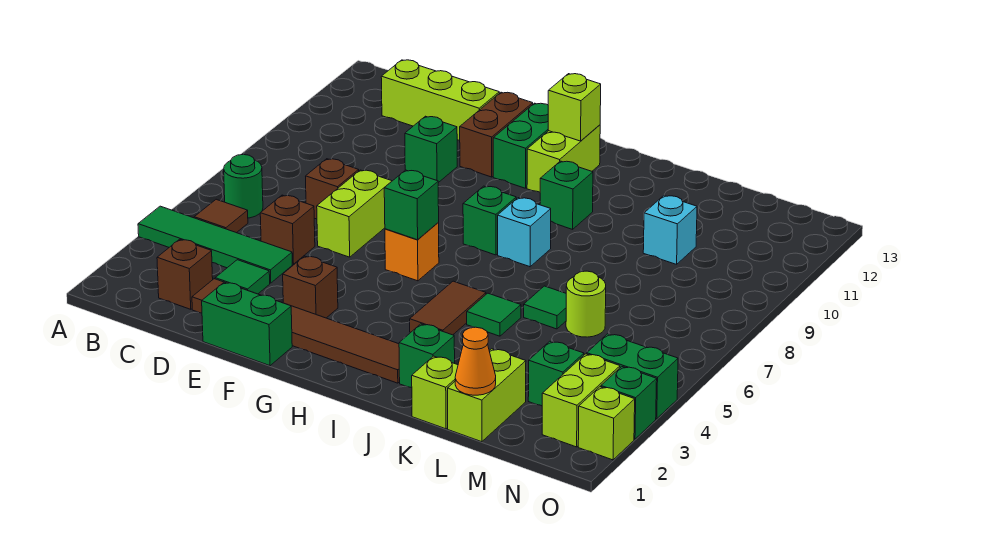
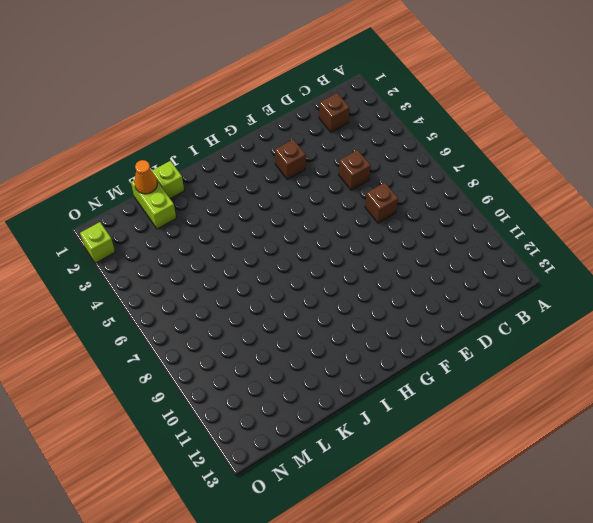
none -> green 1x4 tile [138,206,292,283]
none -> brown 1x1 tile [194,199,248,233]
none -> green 1x1 round brick [224,154,263,218]
none -> lime 1x3 brick [381,60,499,141]

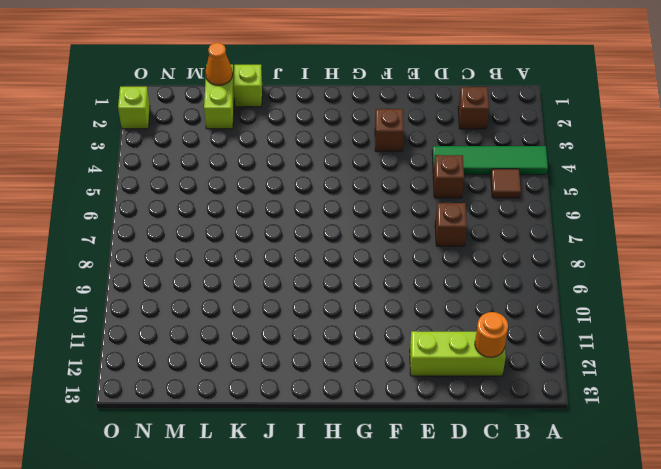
orange 1x1 round brick [475,312,508,357] -> none
none -> green 1x1 round brick [224,154,263,218]
none -> brown 1x6 tile [192,279,400,383]
none -> green 1x1 tile [215,260,270,294]
none -> green 1x2 brick [202,282,292,366]

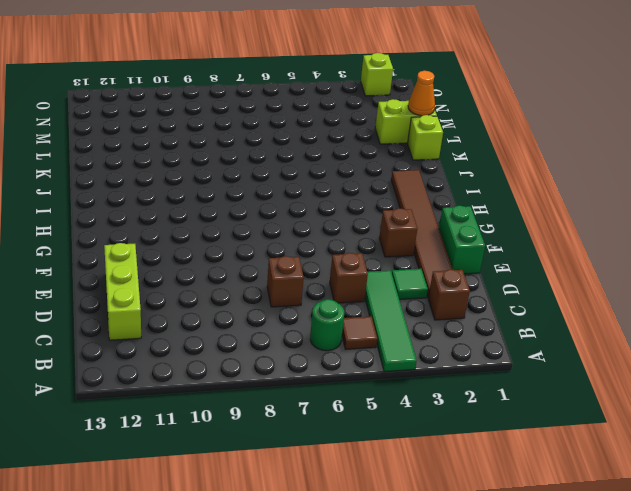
none -> lime 1x2 brick [317,170,392,257]
none -> green 1x1 brick [405,116,457,183]
none -> brown 1x2 brick [460,92,533,177]
none -> orange 1x1 brick [385,223,439,281]

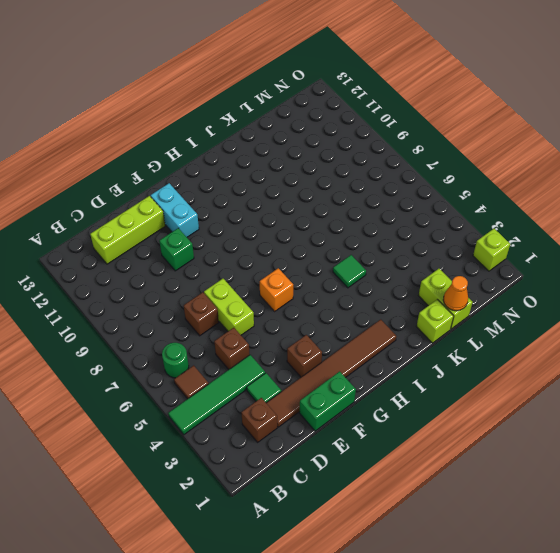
cyan 1x2 brick [151,183,199,237] -> brown 1x2 brick [460,92,533,177]
none -> green 1x2 brick [493,103,548,188]
none -> green 1x1 brick [463,186,516,255]
none -> lime 1x2 brick [527,125,600,192]
none -> brown 1x2 tile [410,281,486,335]

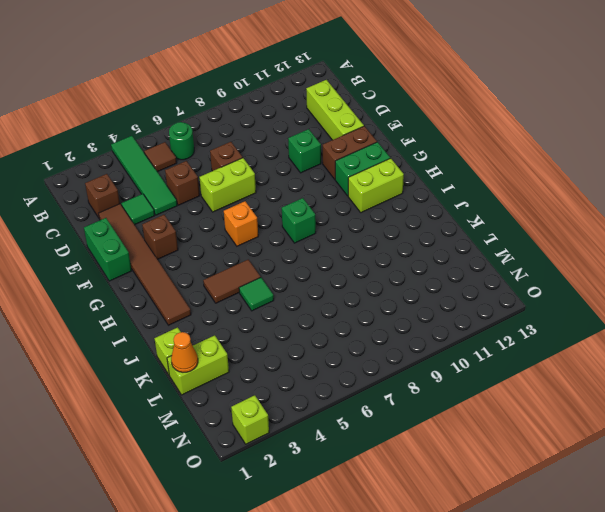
none -> cyan 1x1 brick [498,198,551,267]
none -> green 1x1 brick [540,161,593,229]
none -> green 1x1 brick [399,324,455,388]
none -> green 1x1 tile [524,286,566,329]

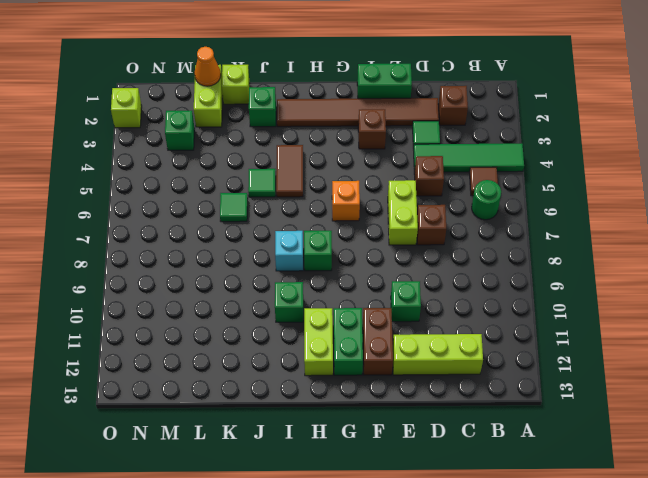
none -> lime 1x1 round brick [566,271,606,337]
none -> cyan 1x1 brick [643,195,697,264]
none -> lime 1x2 brick [542,354,620,447]
none -> green 1x2 brick [587,334,678,419]

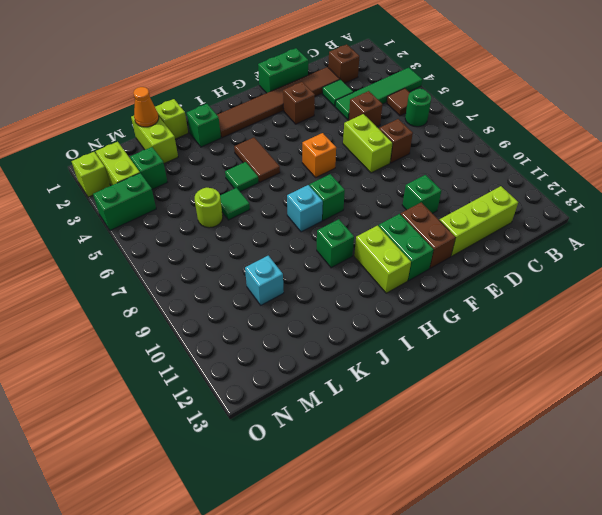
none -> green 1x1 brick [601,367,657,439]
none -> green 1x1 brick [384,170,439,240]
none -> lime 1x1 brick [548,74,601,141]

